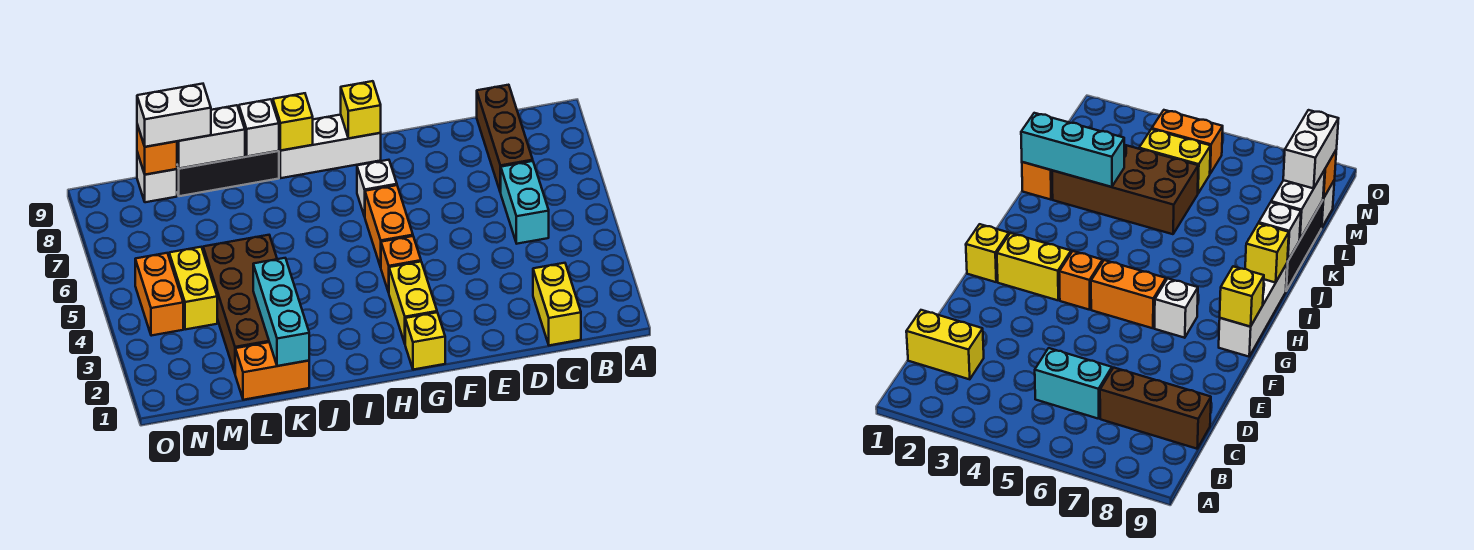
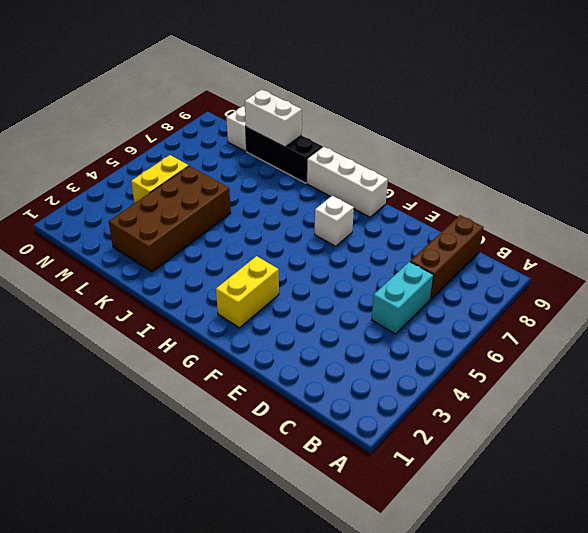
none -> yellow 1x2 brick [533,263,581,345]
none -> yellow 1x1 brick [405,312,445,370]
none -> orange 1x1 brick [381,236,421,292]

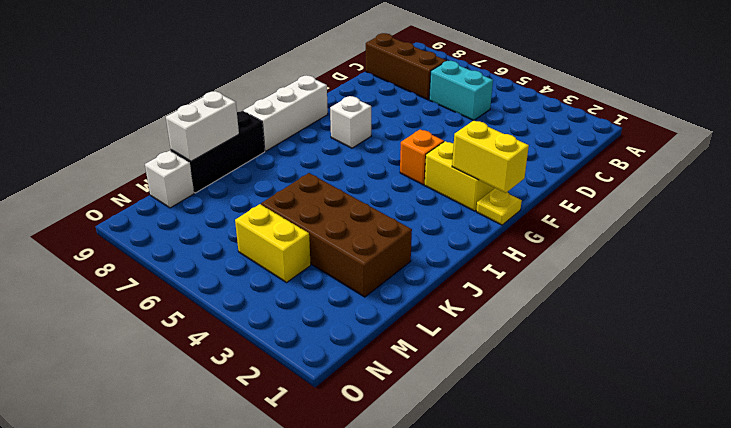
yellow 1x1 plate [476,188,522,225] -> yellow 1x1 brick [405,312,445,370]
yellow 1x2 brick [452,120,529,193] -> yellow 1x2 brick moved to [533,263,581,345]
none -> orange 1x2 brick [365,185,413,267]
none -> orange 1x2 brick [235,342,309,400]
none -> orange 1x2 brick [135,253,183,336]

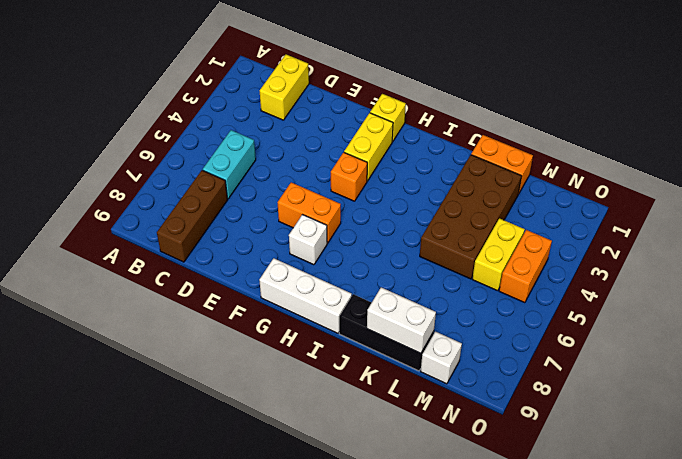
orange 1x2 brick [278,182,341,243] -> orange 1x2 brick turned to [365,185,413,267]
none -> yellow 1x1 brick [341,81,381,138]
none -> yellow 1x1 brick [273,93,313,151]
none -> white 1x1 brick [239,99,279,156]

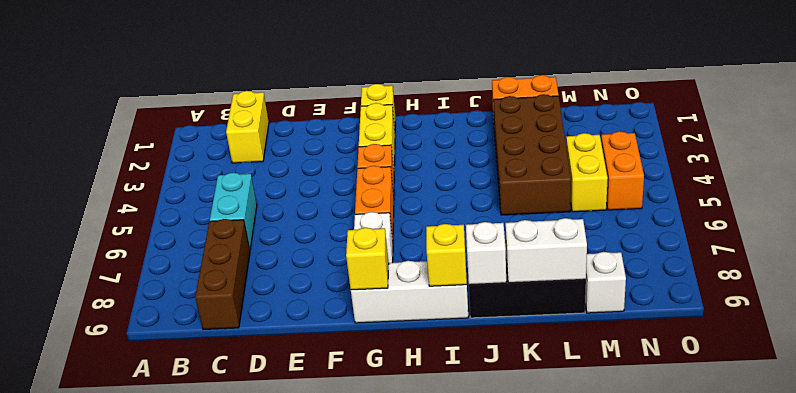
none -> cyan 1x3 brick [253,258,309,366]
none -> orange 1x1 brick [137,125,177,175]
none -> white 1x2 brick [137,84,211,147]

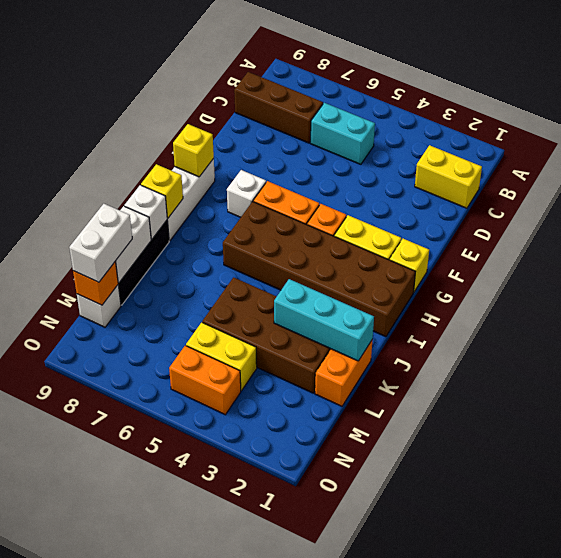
brown 2x6 brick [223,202,415,337] -> none

